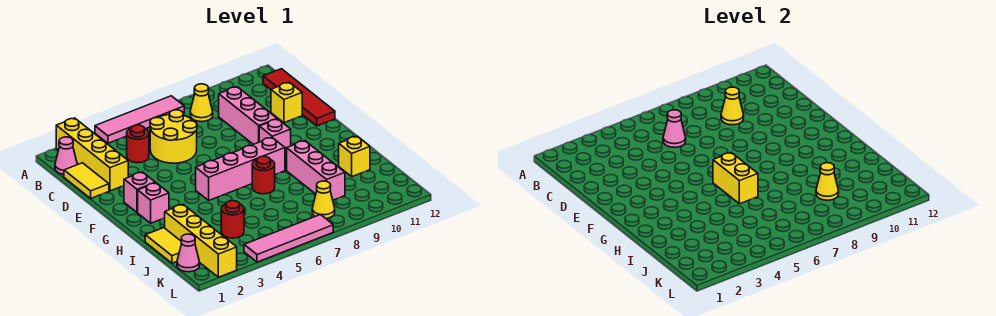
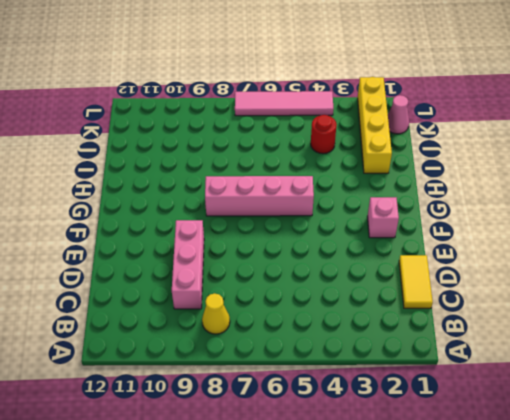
none -> yellow 1x4 brick [56,118,128,191]
none -> pink 1x4 tile [95,96,184,143]
none -> pink 1x1 cone [55,137,77,174]

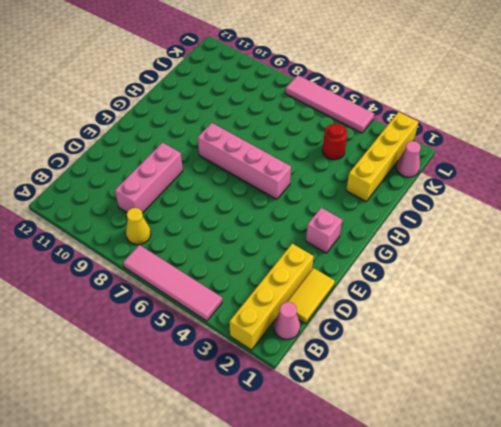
none -> red 1x4 tile [263,69,335,126]
none -> red 1x1 round brick [127,125,149,163]
none -> yellow 2x2 round brick [150,110,197,163]

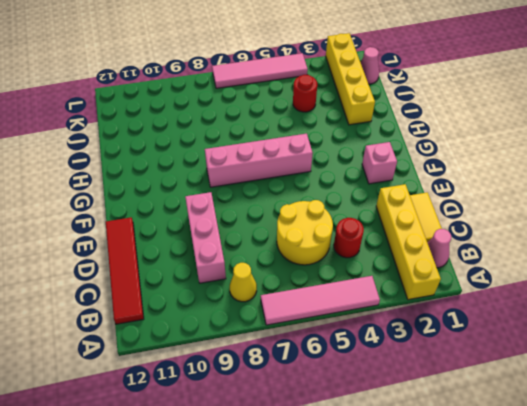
none -> yellow 1x1 brick [271,82,302,123]
none -> pink 1x1 brick [259,119,291,154]
none -> pink 1x1 brick [138,183,169,223]

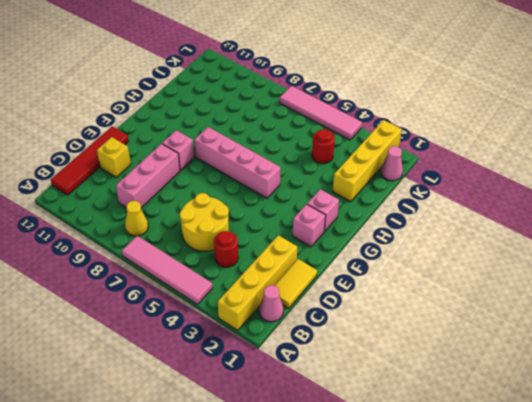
none -> red 1x1 round brick [252,156,275,194]
none -> pink 1x3 brick [287,141,345,200]
none -> yellow 1x2 tile [145,228,182,263]

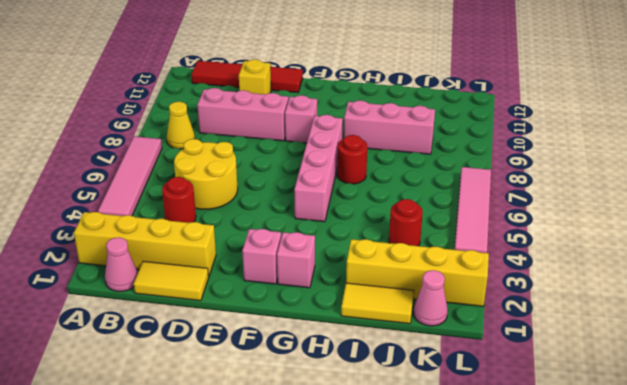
none -> yellow 1x1 brick [339,136,370,177]
none -> yellow 1x1 cone [312,181,335,218]
none -> pink 1x1 cone [663,110,686,147]

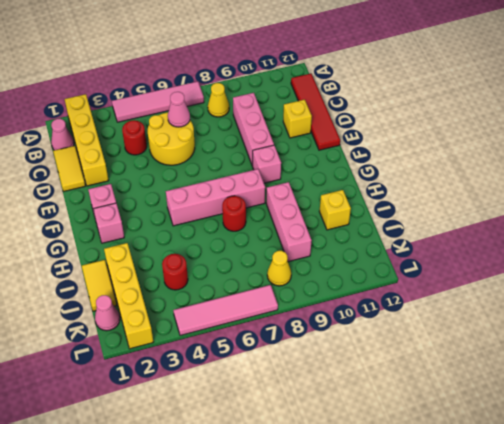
none -> yellow 1x1 cone [721,87,744,125]
none -> yellow 1x2 brick [713,152,758,204]
none -> yellow 1x1 cone [816,163,839,200]

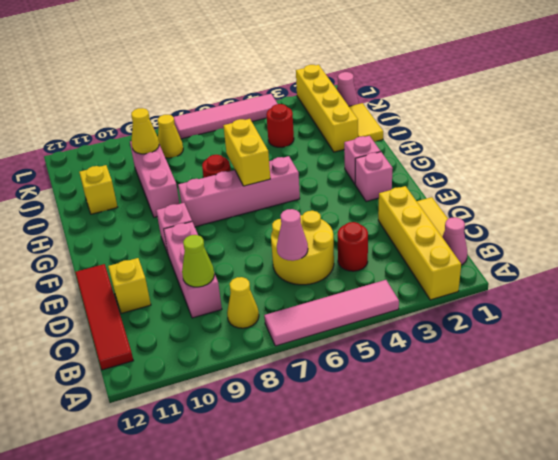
lime 1x1 cone [182,235,214,287] -> yellow 1x1 cone [721,87,744,125]

